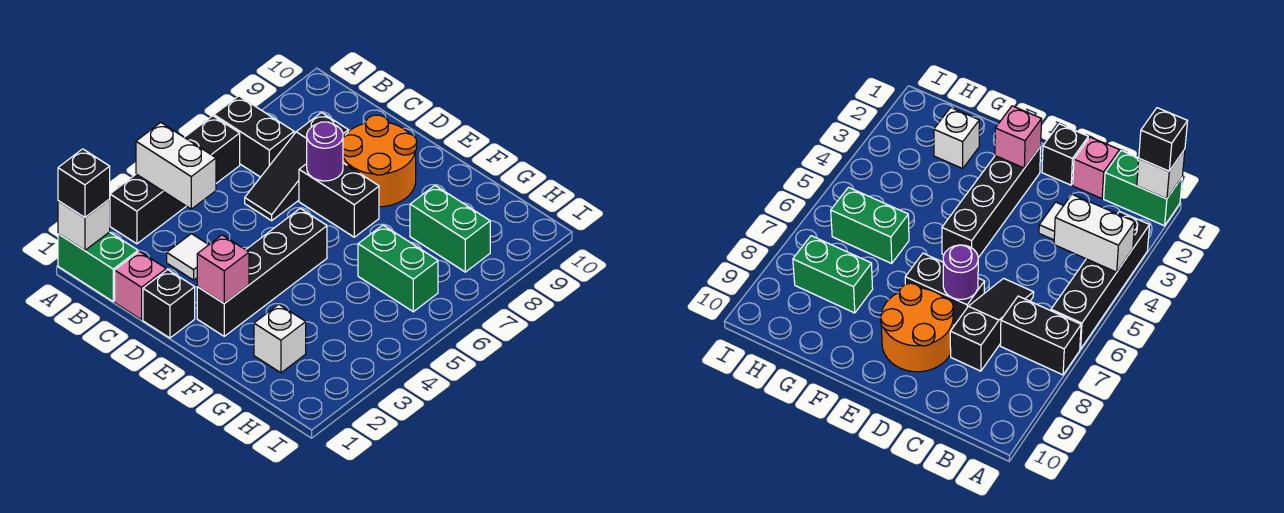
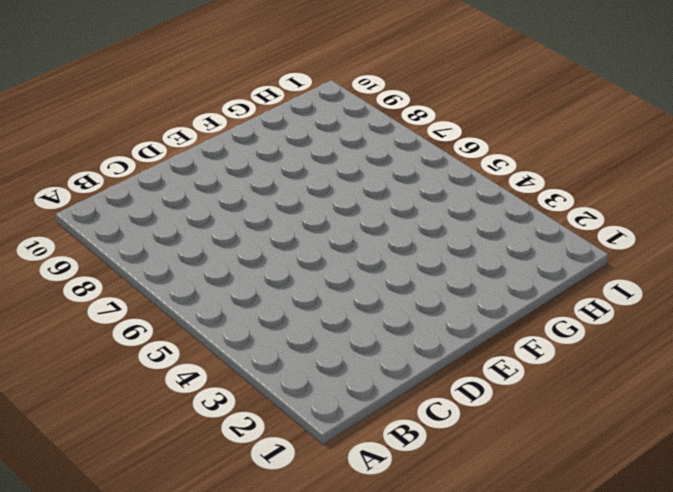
none -> green 1x2 brick [58,232,138,301]
none -> black 1x4 brick [110,116,240,244]
none -> black 1x2 brick [214,96,294,177]

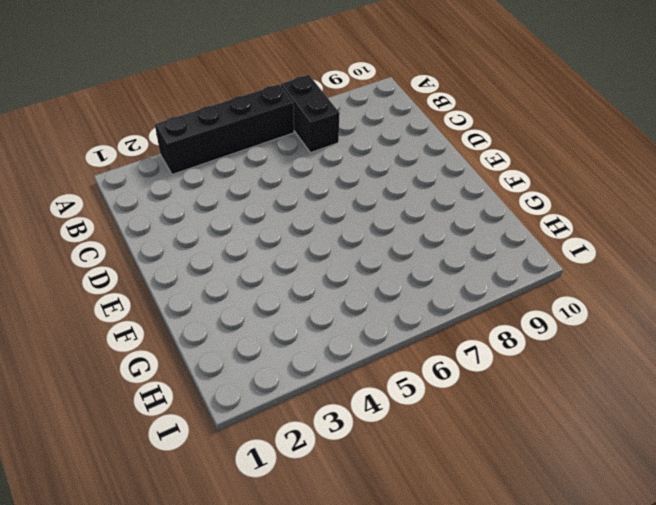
none -> green 1x2 brick [58,232,138,301]
none -> pink 1x1 brick [115,251,166,320]
none -> white 1x1 tile [167,234,208,280]

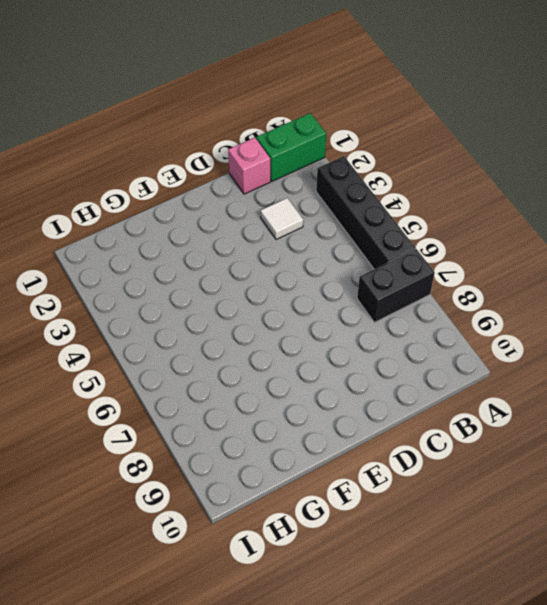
none -> black 1x3 slope [245,113,348,221]
none -> black 1x1 brick [143,270,195,338]
none -> black 1x2 brick [299,163,379,237]

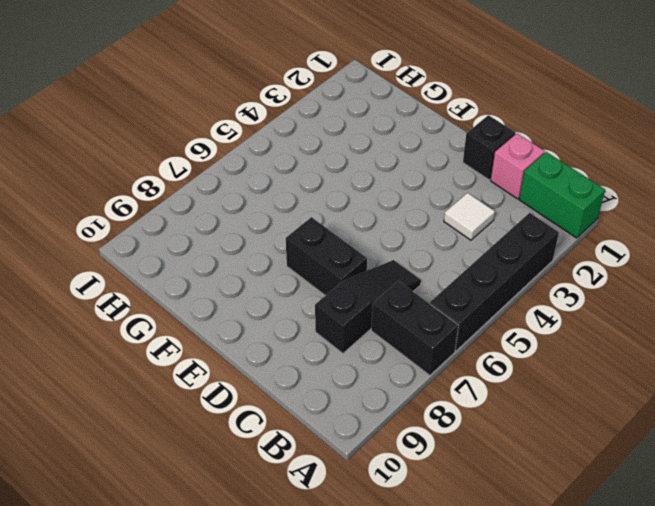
none -> orange 2x2 round brick [343,115,417,207]
none -> black 1x4 brick [197,209,327,336]
none -> white 1x1 brick [254,304,306,373]

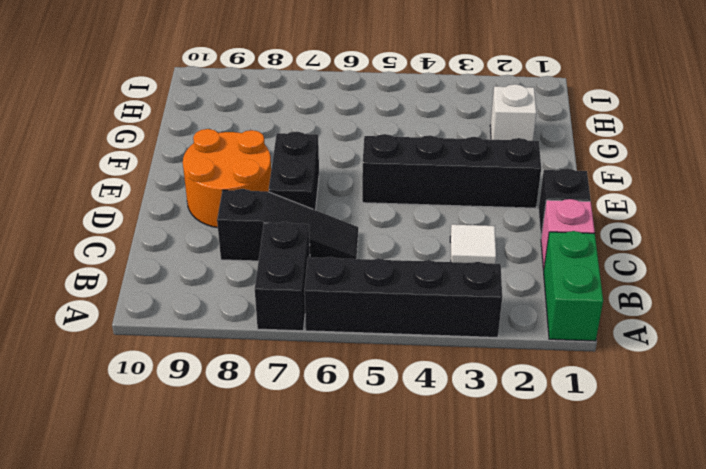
none -> green 1x2 brick [358,225,438,312]
none -> green 1x2 brick [410,186,490,272]
none -> white 1x1 brick [58,199,110,251]

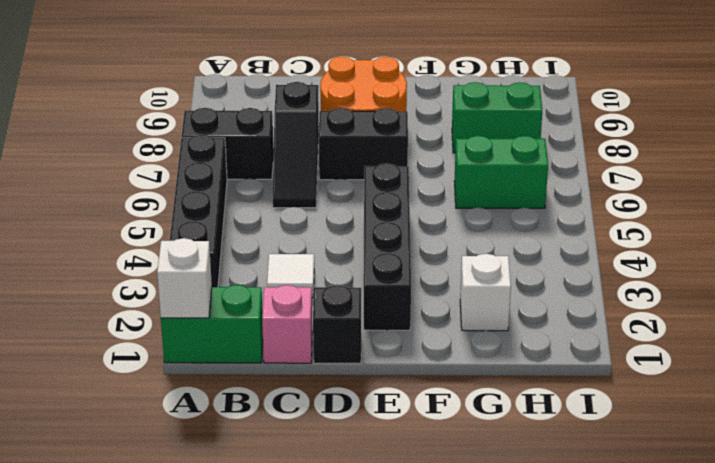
none -> white 1x2 brick [136,123,216,209]
none -> purple 1x1 round brick [307,122,343,181]
none -> pink 1x1 brick [197,235,249,303]

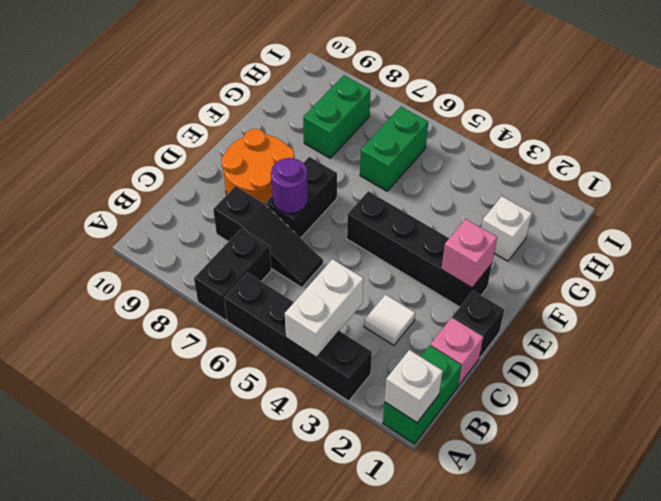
none -> black 1x1 brick [58,149,110,218]

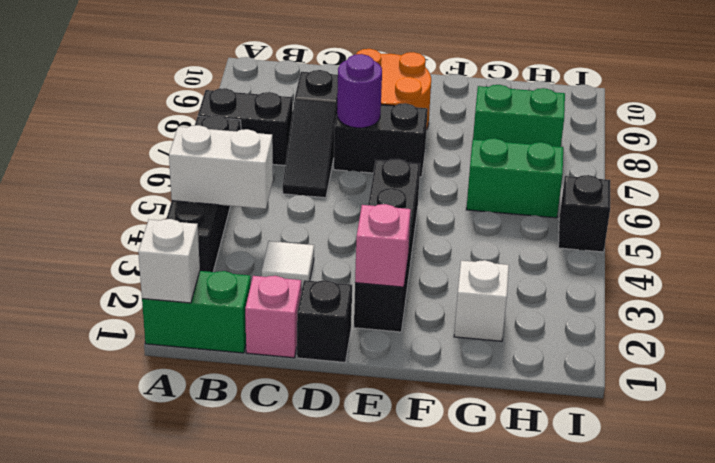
black 1x1 brick [558,175,610,252] -> black 1x1 brick moved to [58,149,110,218]

